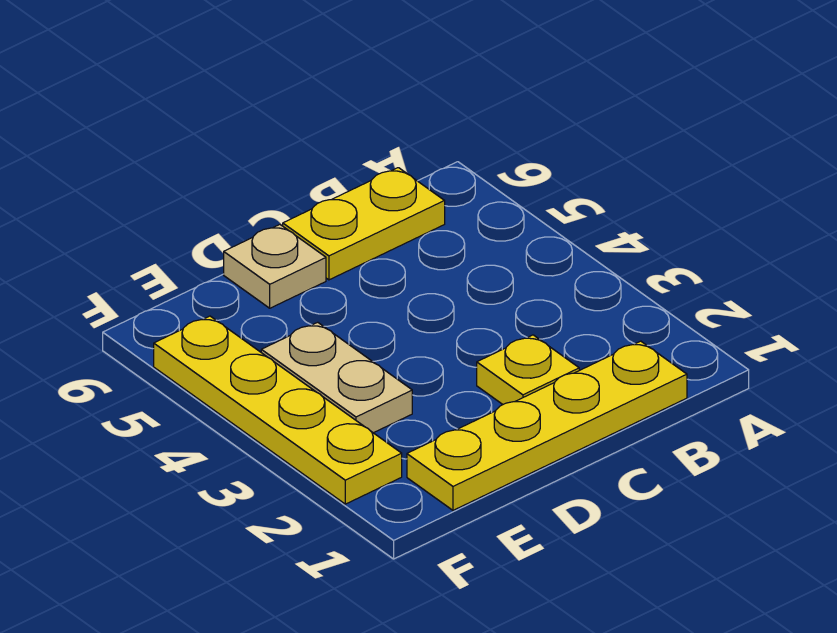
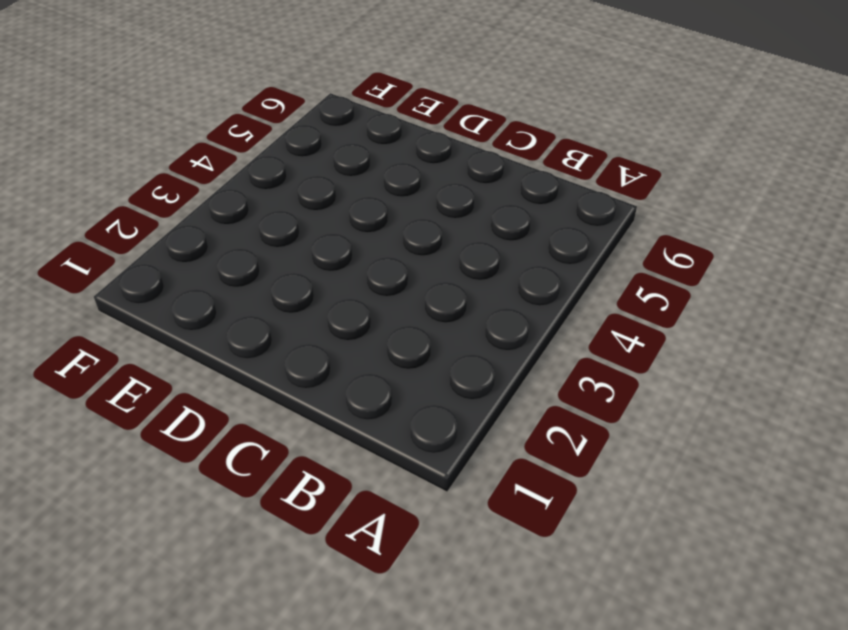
none -> yellow 1x4 plate [407,341,687,510]
none -> yellow 1x2 plate [283,168,445,280]

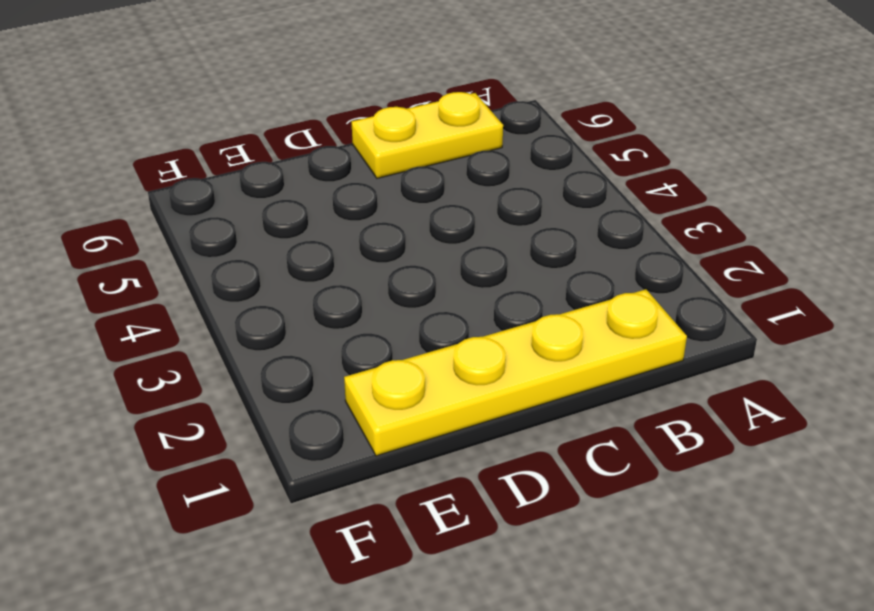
none -> yellow 1x1 plate [477,335,579,404]
none -> tan 1x1 plate [224,225,326,308]

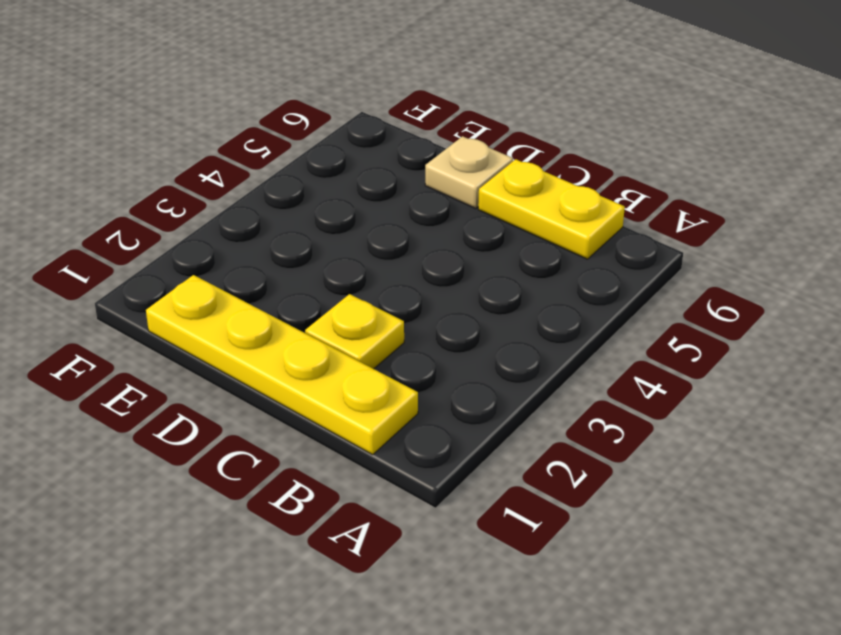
none -> tan 1x2 plate [261,322,412,433]
none -> yellow 1x4 plate [154,316,402,504]

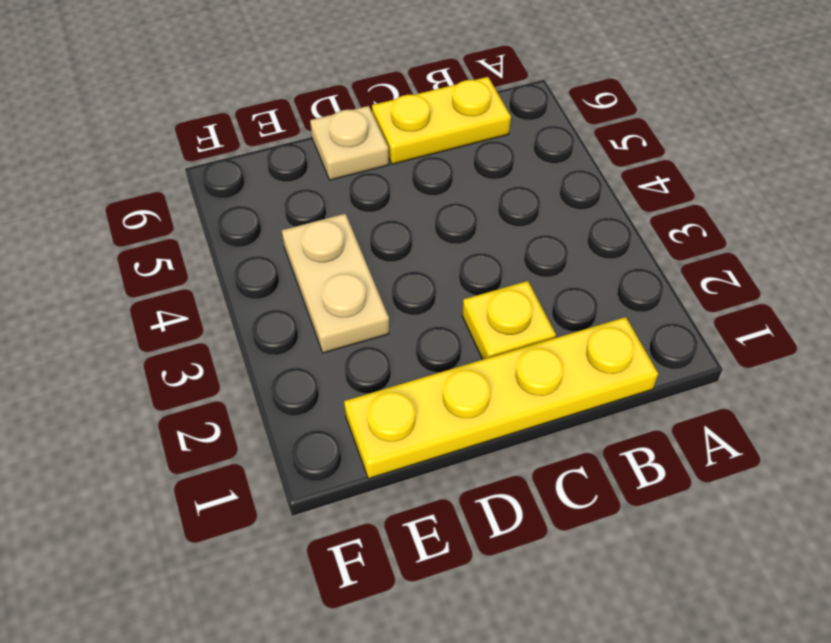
none -> yellow 1x4 plate [154,316,402,504]

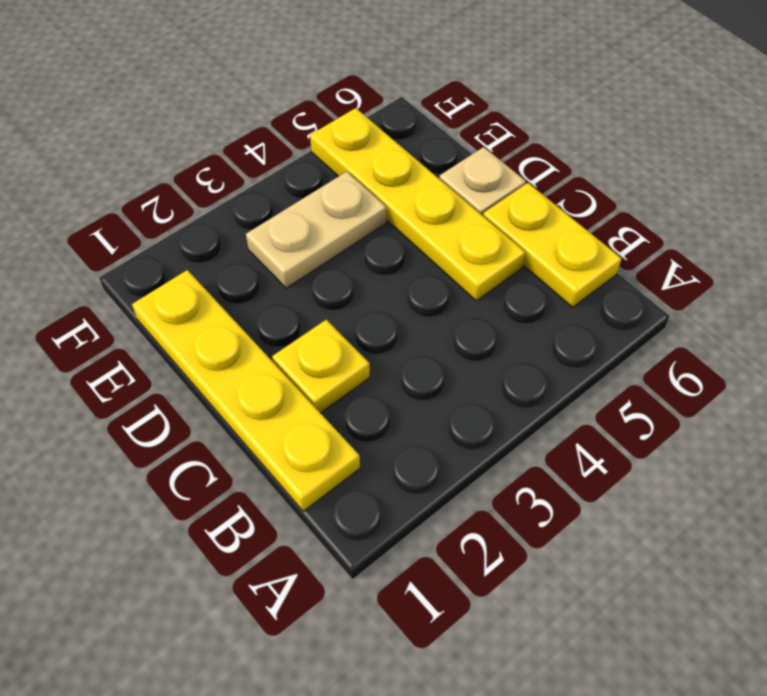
yellow 1x4 plate [310,108,525,301] -> yellow 1x4 plate turned to [154,316,402,504]

